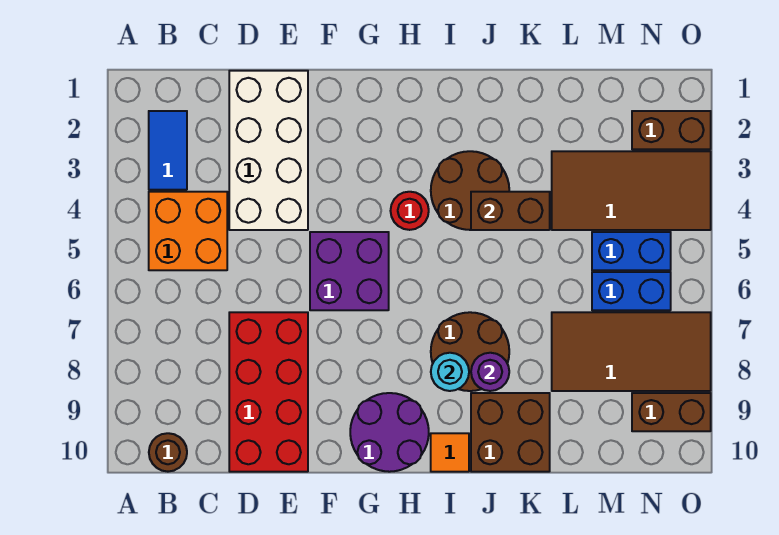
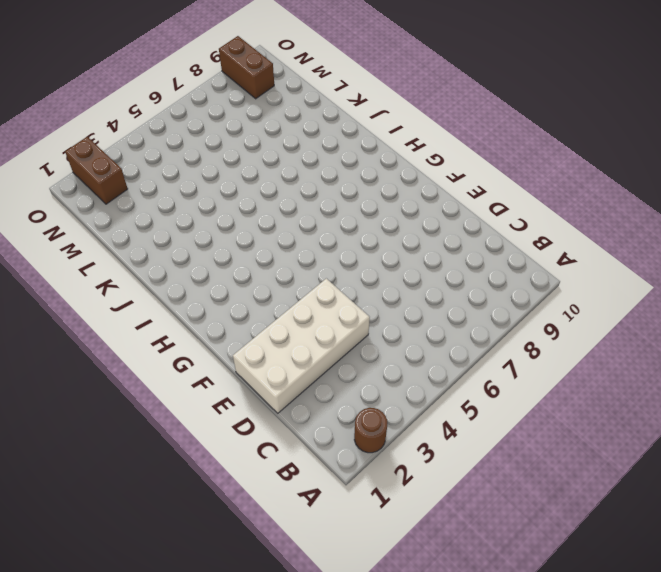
brown 1x1 round brick [354,408,387,453] -> brown 1x1 round brick moved to [149,433,187,472]
none -> blue 1x2 tile [149,111,187,190]
none -> orange 2x2 brick [149,192,227,270]
none -> red 2x4 brick [229,312,308,472]

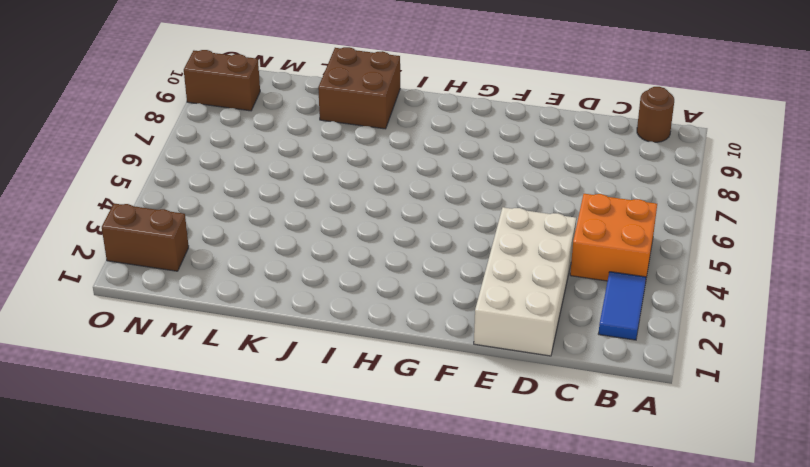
none -> red 2x4 brick [229,312,308,472]
none -> purple 2x2 brick [310,232,389,310]
none -> purple 2x2 round brick [350,393,429,472]

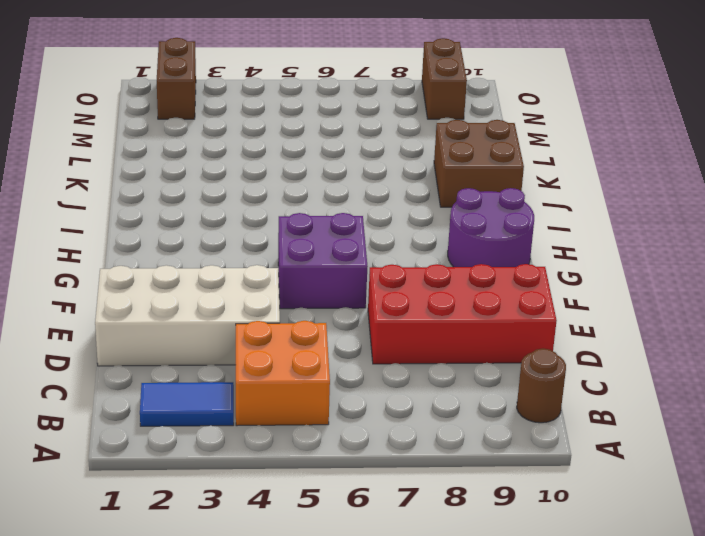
none -> red 1x1 round brick [391,192,429,230]
none -> brown 2x2 round brick [431,151,509,230]
none -> brown 2x2 round brick [431,312,509,391]

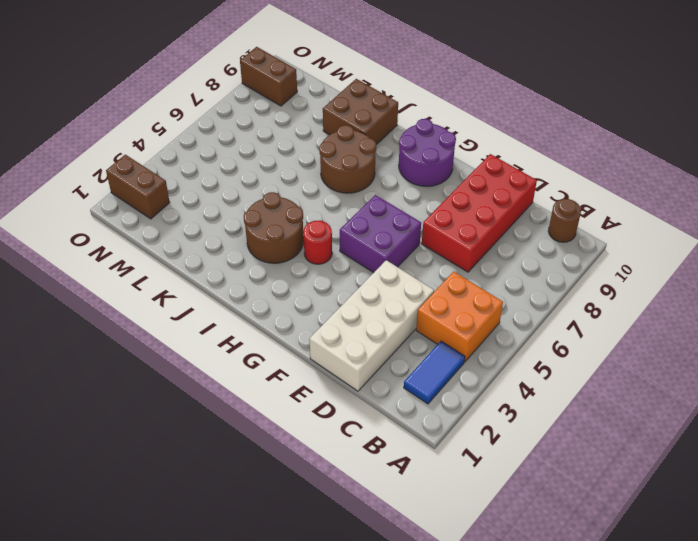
none -> orange 1x1 tile [431,433,469,472]
none -> brown 2x4 tile [552,151,711,230]
none -> brown 2x4 tile [552,312,711,391]

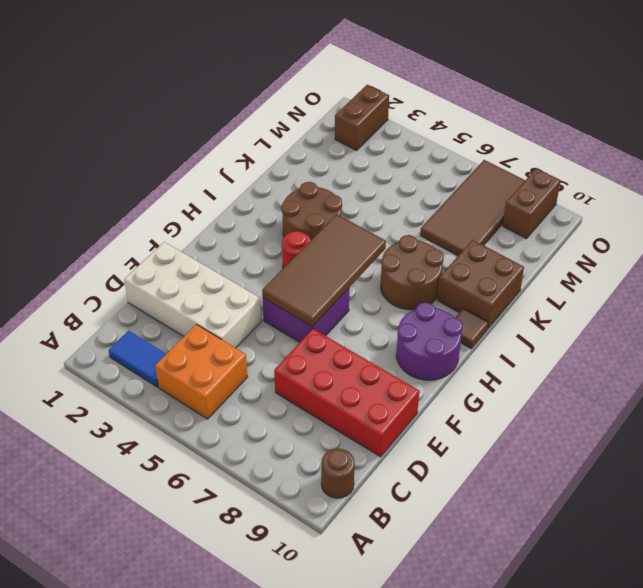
brown 2x4 tile [262,214,386,327] -> brown 2x4 tile moved to [552,151,711,230]
brown 1x1 tile [455,308,488,348] -> orange 1x1 tile [431,433,469,472]
none -> blue 1x2 brick [592,232,671,270]
none -> blue 1x2 brick [592,272,671,310]
none -> cyan 1x1 round brick [431,353,469,391]

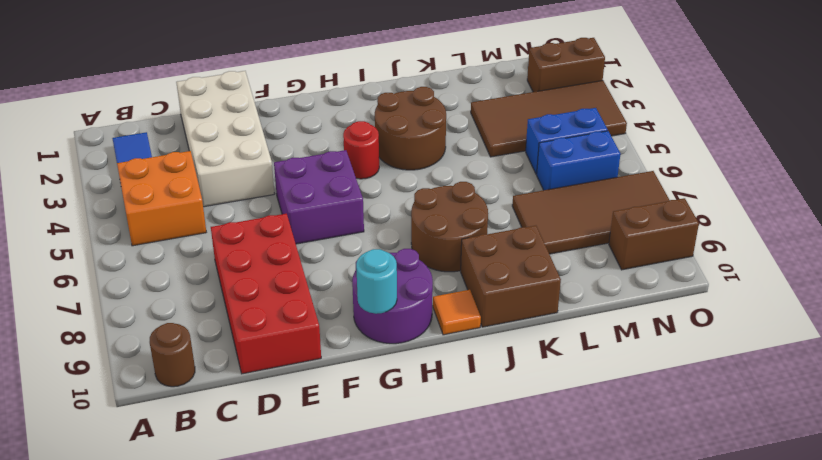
cyan 1x1 round brick [356,249,397,314] -> cyan 1x1 round brick moved to [431,353,469,391]
none -> brown 1x2 brick [471,192,550,230]
none -> purple 1x1 round brick [471,353,509,391]

